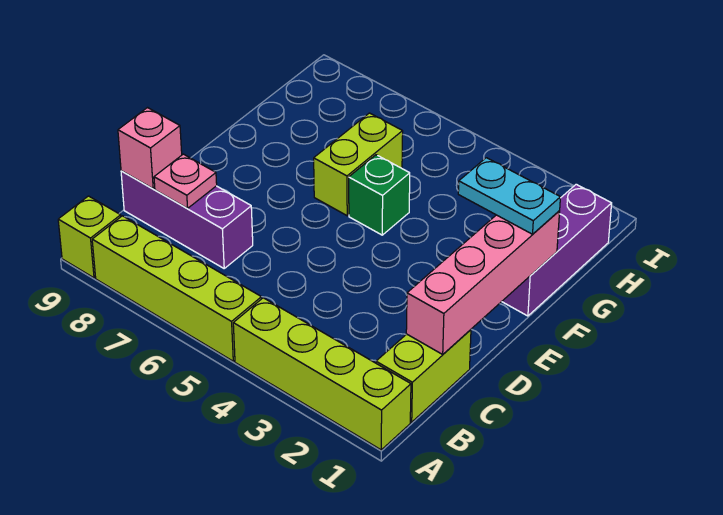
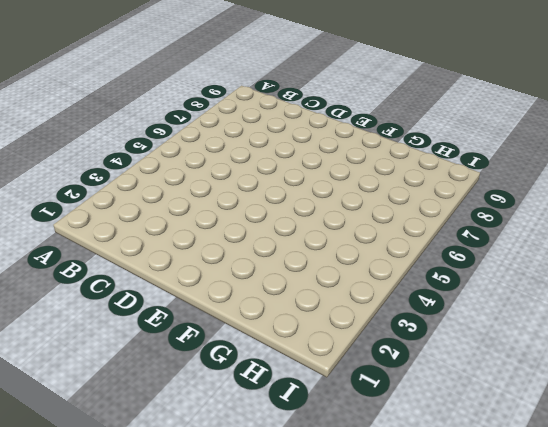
none -> lime 1x4 brick [233,298,411,450]
none -> lime 1x4 brick [92,216,261,361]
none -> lime 1x1 brick [58,196,121,278]

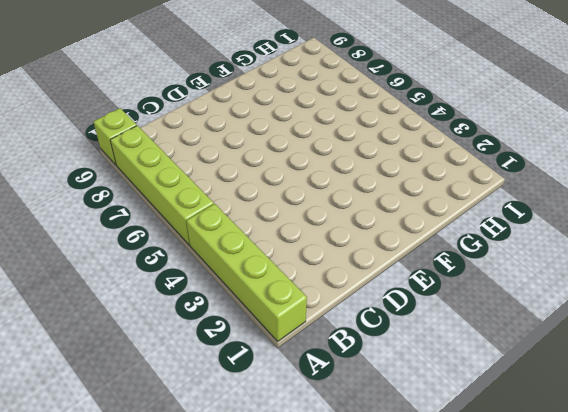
none -> lime 1x2 brick [376,330,471,422]
none -> purple 1x3 brick [121,171,253,268]
none -> purple 1x3 brick [502,184,612,316]

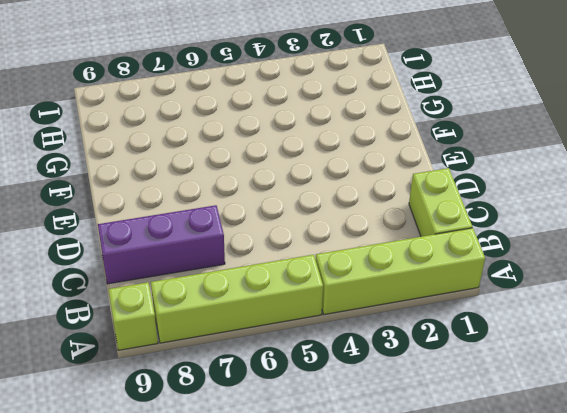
none -> purple 1x3 brick [502,184,612,316]
none -> green 1x1 brick [349,155,410,235]
none -> lime 1x2 brick [314,113,403,216]

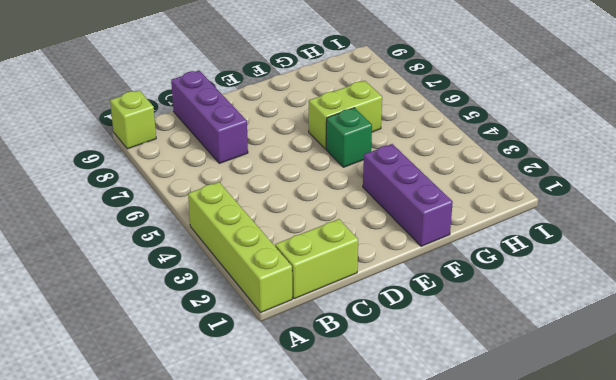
purple 1x3 brick [363,144,453,246] -> purple 1x3 brick turned to [502,184,612,316]
none -> lime 1x4 brick [92,216,261,361]
none -> pink 1x4 brick [406,211,560,354]
none -> pink 1x1 plate [154,154,217,208]

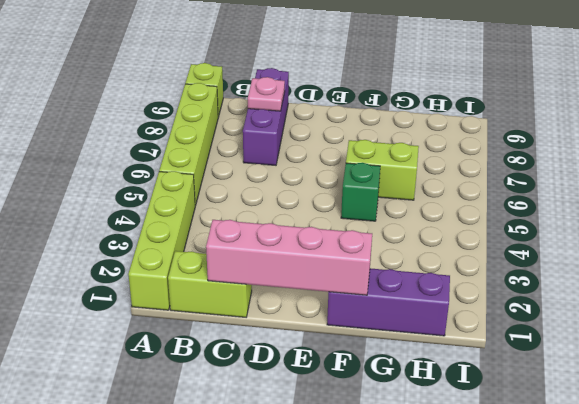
none -> pink 1x1 brick [118,108,182,189]
none -> cyan 1x2 plate [458,158,560,234]

